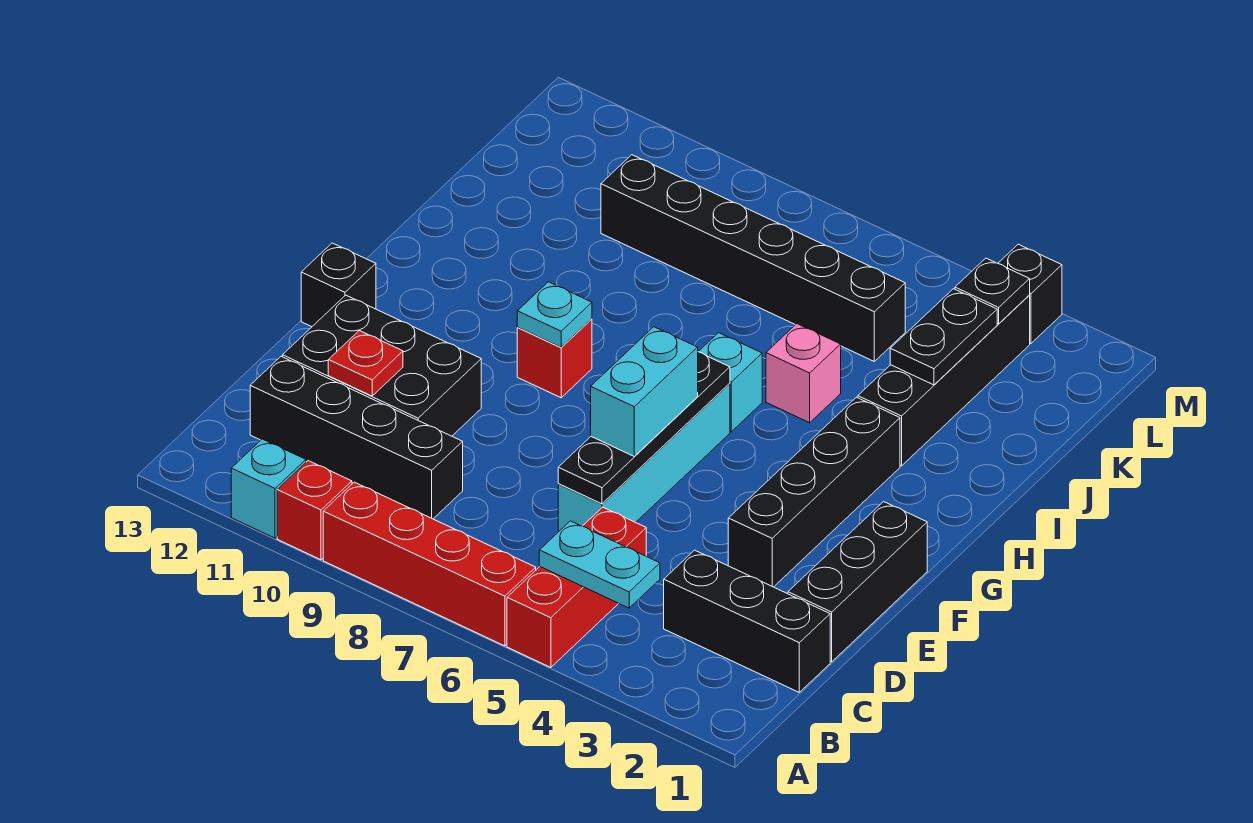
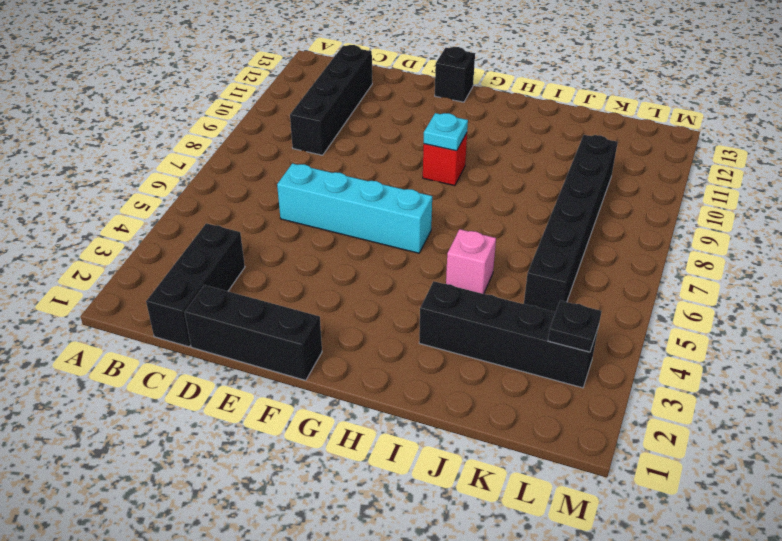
none -> red 1x3 brick [507,507,646,668]
none -> red 1x4 brick [323,482,536,646]
none -> red 1x1 brick [277,461,352,560]

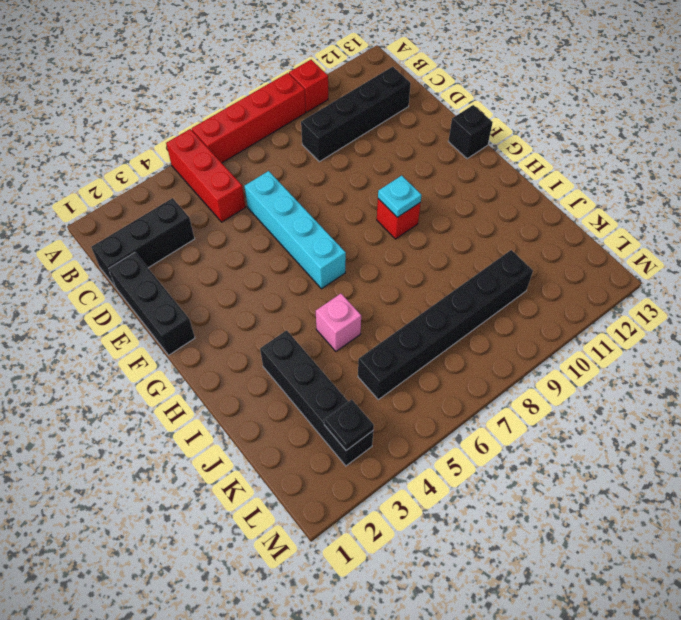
none -> cyan 1x1 brick [231,439,306,538]
none -> black 2x3 brick [283,295,481,436]
none -> black 1x4 brick [728,397,900,587]

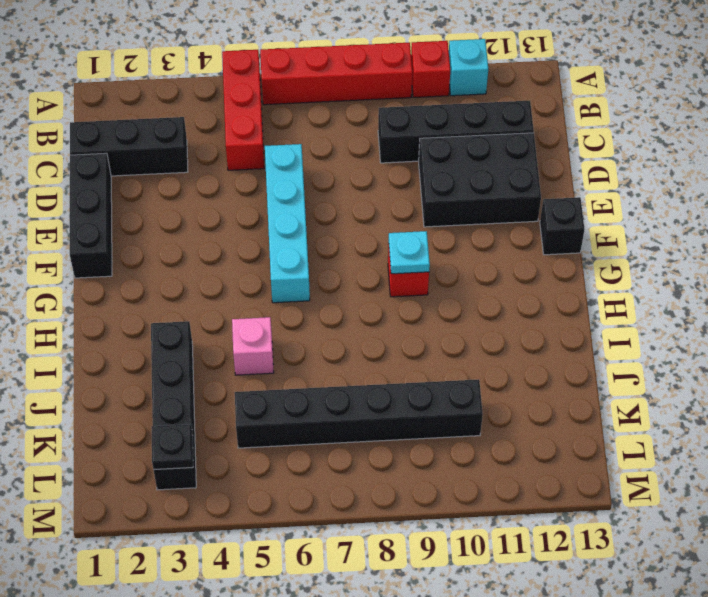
none -> black 1x4 brick [728,397,900,587]
none -> cyan 1x1 brick [698,333,762,432]
none -> black 1x1 brick [998,244,1062,343]

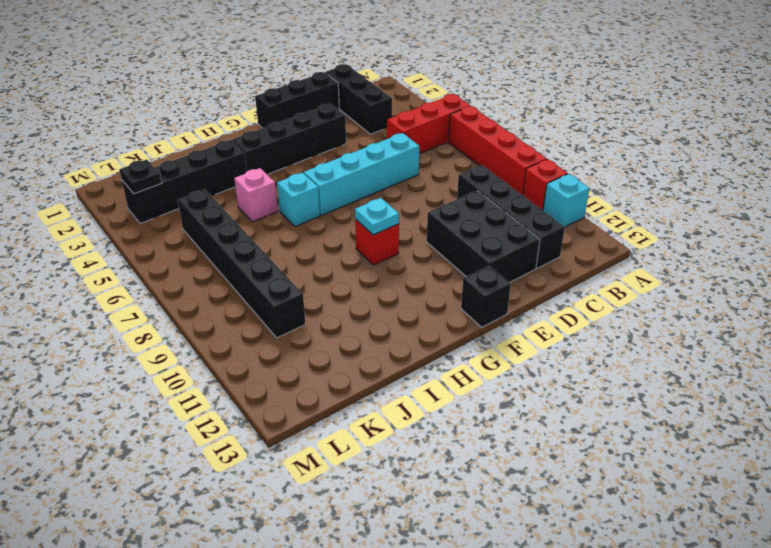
none -> black 1x1 brick [998,244,1062,343]
none -> cyan 1x2 plate [539,521,660,608]
none -> black 1x4 plate [558,352,730,504]

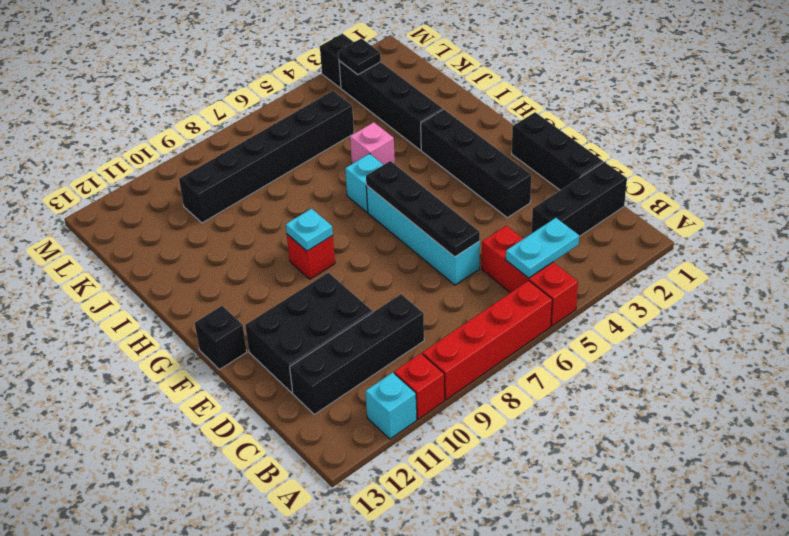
none -> red 1x1 plate [328,331,403,396]
none -> black 1x2 plate [890,289,997,385]
none -> cyan 1x2 brick [591,327,698,457]

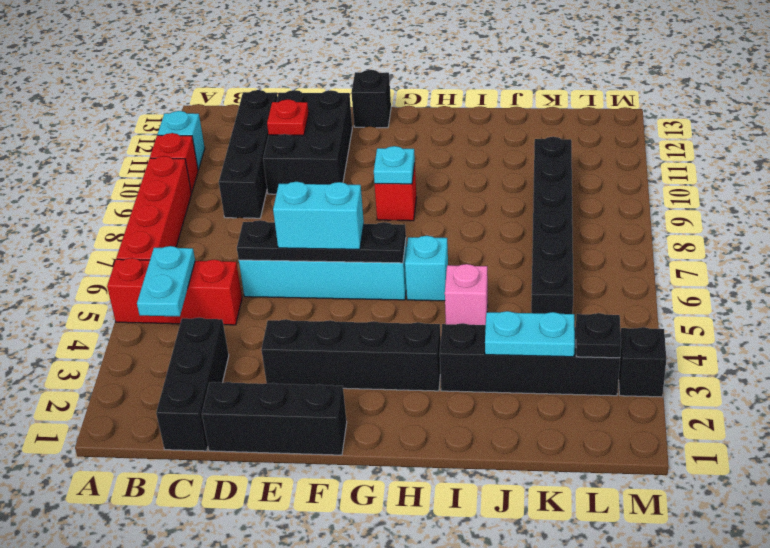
cyan 1x2 plate [485,311,575,357] -> black 1x2 plate [890,289,997,385]

